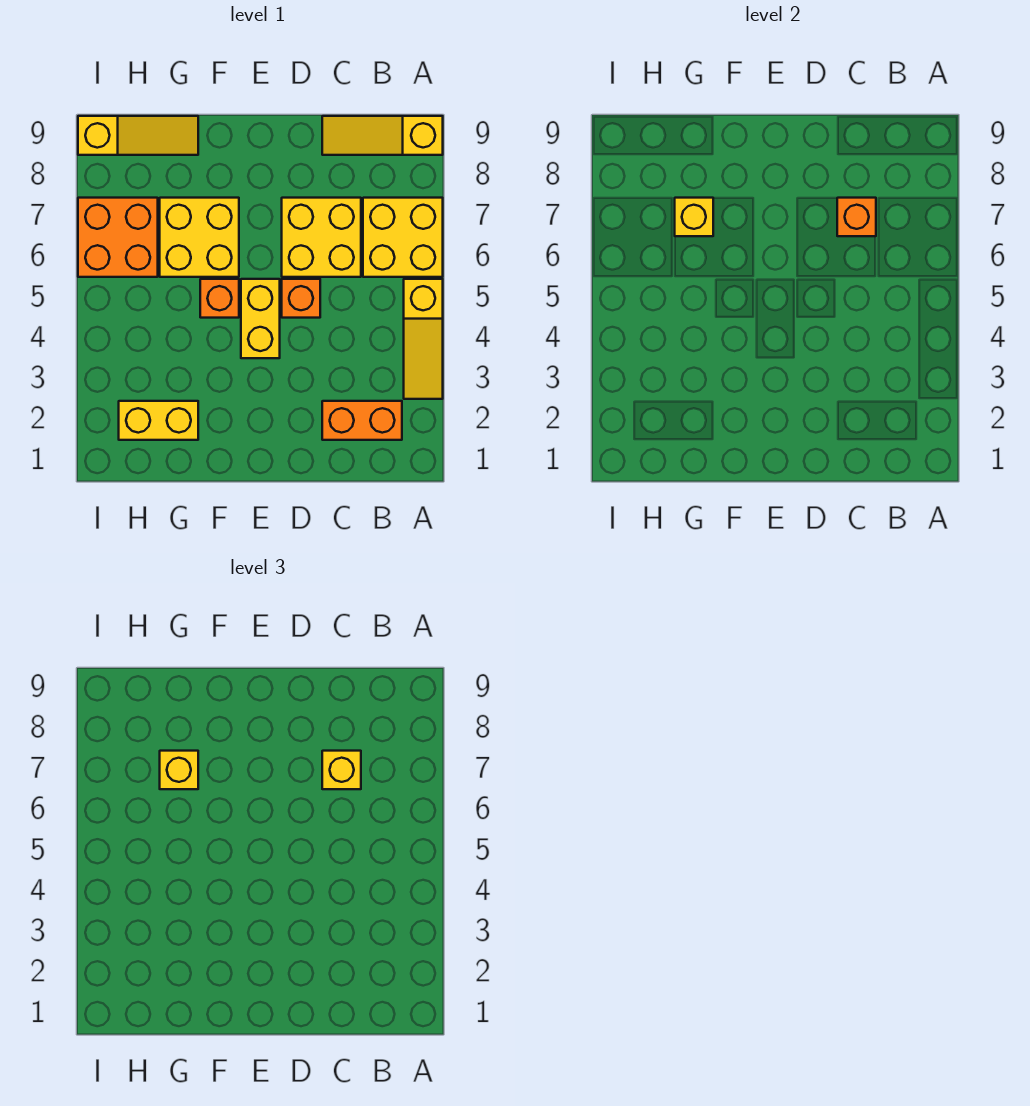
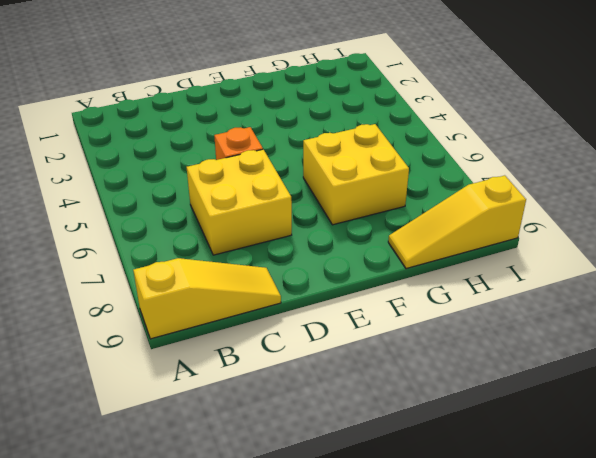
none -> yellow 1x3 slope [404,279,443,399]
none -> yellow 2x2 brick [363,198,443,277]
none -> orange 1x2 brick [322,401,402,440]

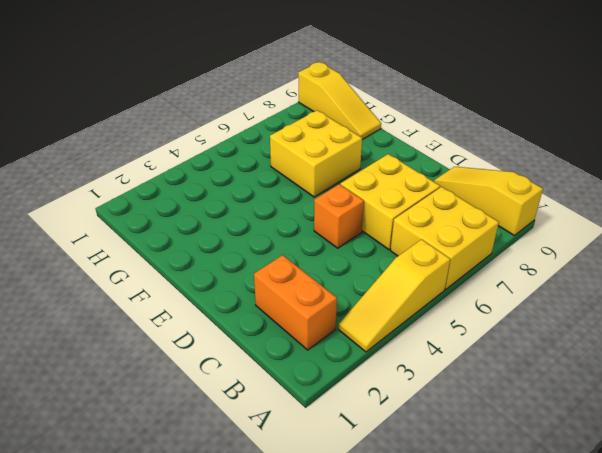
none -> yellow 1x2 brick [241,279,280,358]
none -> orange 1x1 brick [200,279,239,318]
none -> yellow 1x2 brick [119,401,198,440]

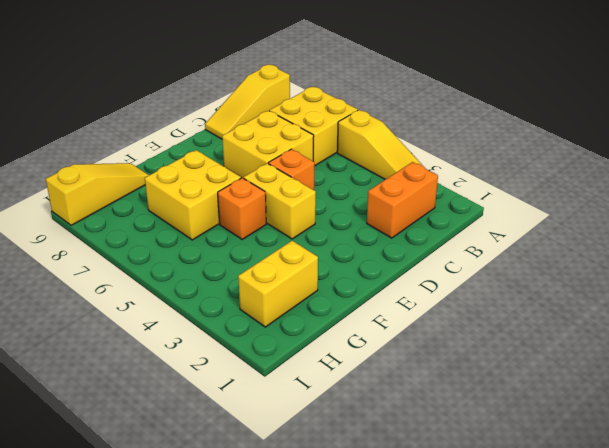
none -> orange 2x2 brick [78,198,158,277]
none -> orange 1x1 brick [837,198,876,236]
none -> yellow 1x1 brick [675,198,713,236]

